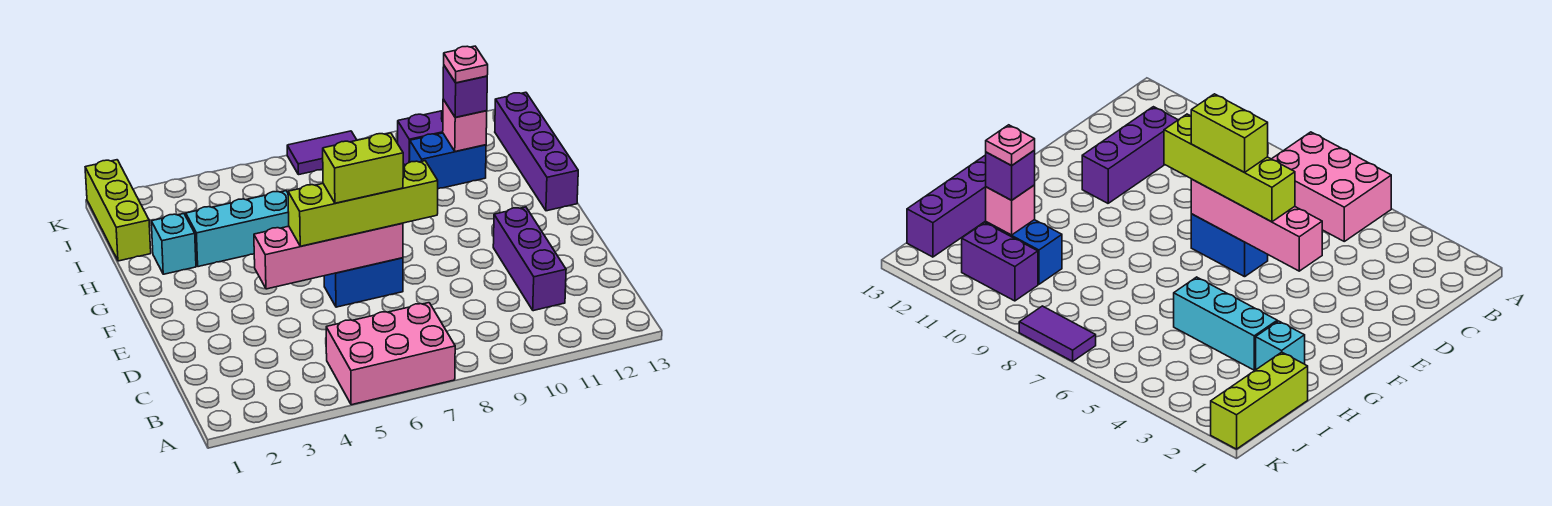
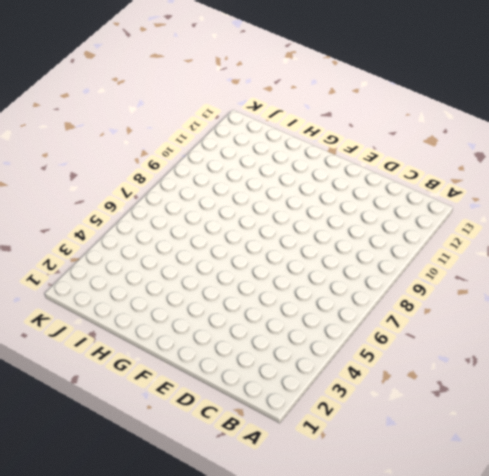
none -> pink 2x3 brick [326,303,455,405]
none -> purple 1x3 brick [493,207,566,311]
none -> blue 1x2 brick [324,258,403,307]

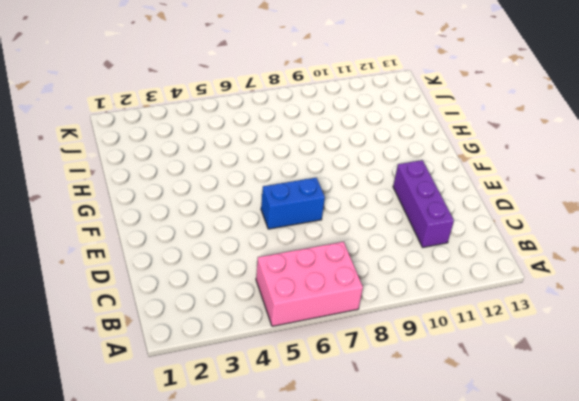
none -> purple 1x4 brick [495,92,578,211]
none -> cyan 1x1 brick [151,214,196,274]
none -> cyan 1x3 brick [186,191,289,267]

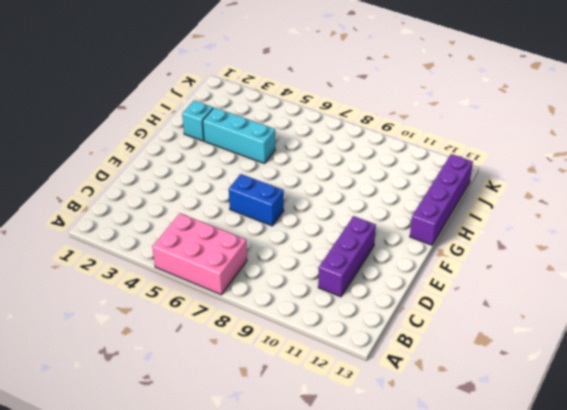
none -> lime 1x3 brick [85,160,151,261]
none -> blue 1x2 brick [410,133,486,189]
none -> purple 1x2 brick [398,111,443,165]

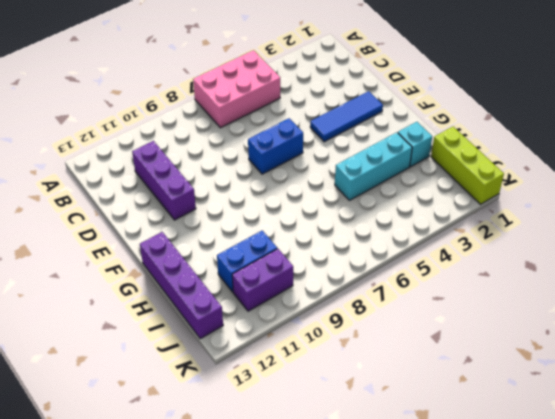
blue 1x3 tile [310,91,383,142] -> none
none -> purple 1x2 tile [287,131,357,175]
none -> pink 1x4 brick [254,223,403,289]
none -> pink 1x1 brick [443,99,487,152]

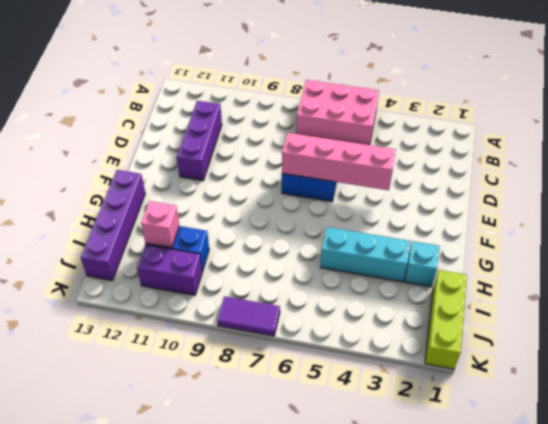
none -> lime 1x4 brick [288,161,438,246]
none -> purple 1x1 brick [443,66,487,117]
none -> lime 1x2 brick [323,133,403,203]

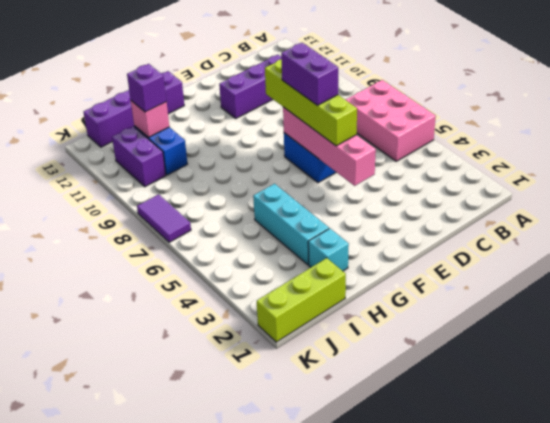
purple 1x2 brick [281,43,338,106] -> lime 1x2 brick [323,133,403,203]
none -> pink 1x1 plate [444,46,488,83]

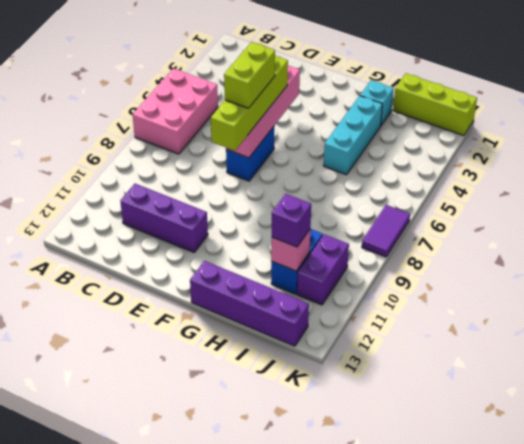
none -> pink 1x1 plate [444,46,488,83]

